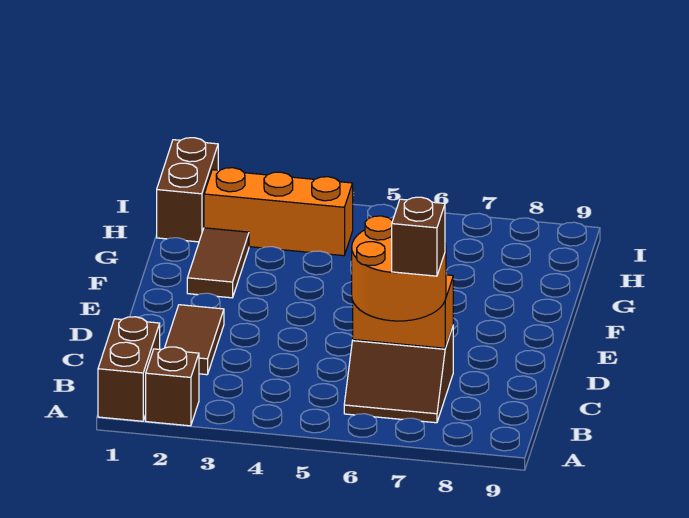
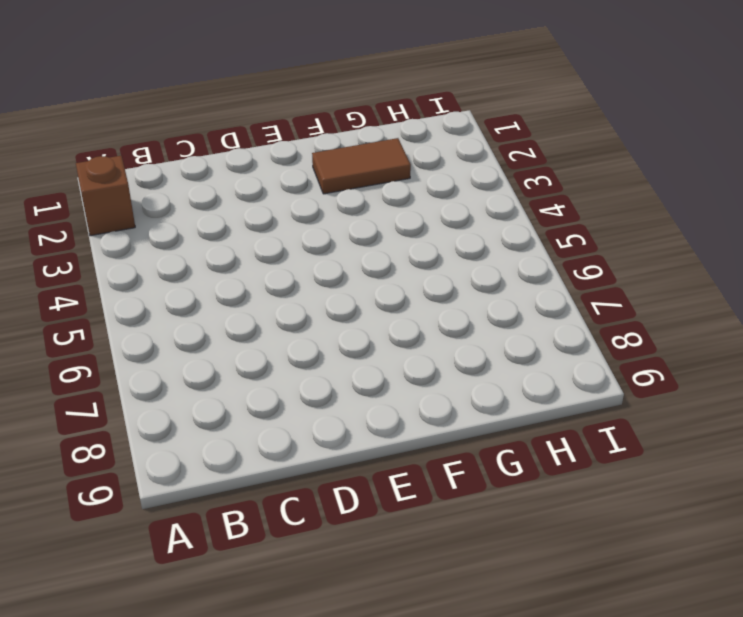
none -> brown 1x2 brick [98,317,160,421]
none -> brown 2x2 slope [344,327,453,423]

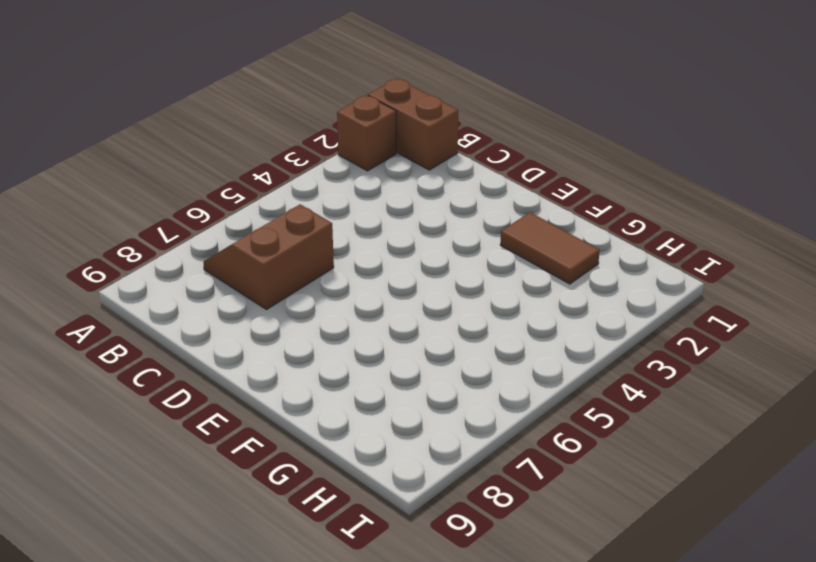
none -> brown 1x2 tile [165,305,224,375]
none -> brown 1x2 brick [157,138,218,242]

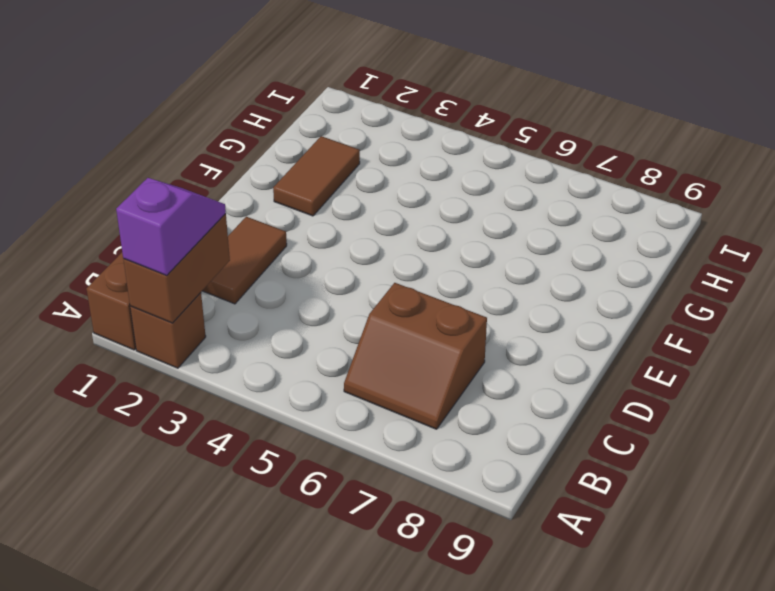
brown 1x2 brick [123,214,230,323] -> brown 1x2 brick moved to [157,138,218,242]
purple 1x2 slope [116,178,226,275] -> none
none -> orange 1x3 brick [204,168,353,256]
none -> orange 1x2 brick [353,275,453,348]

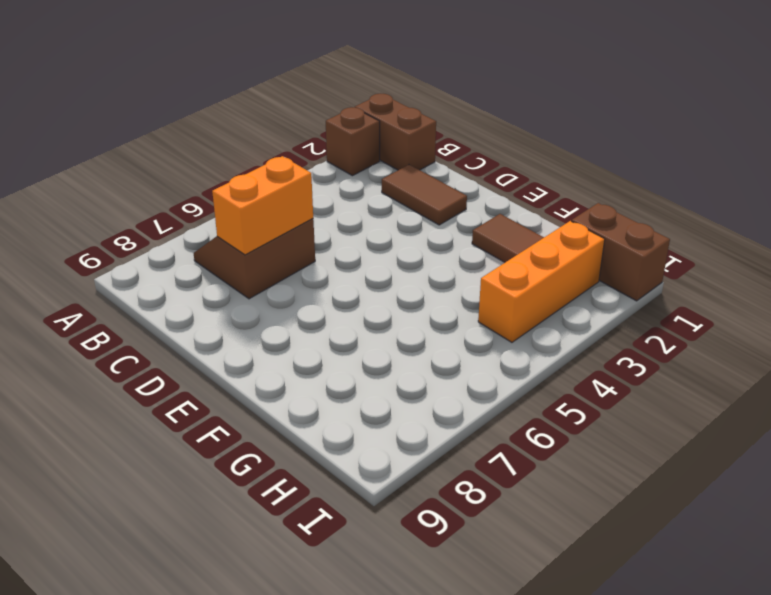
none -> orange 2x2 round brick [352,216,446,321]
none -> brown 1x1 brick [392,197,445,276]

